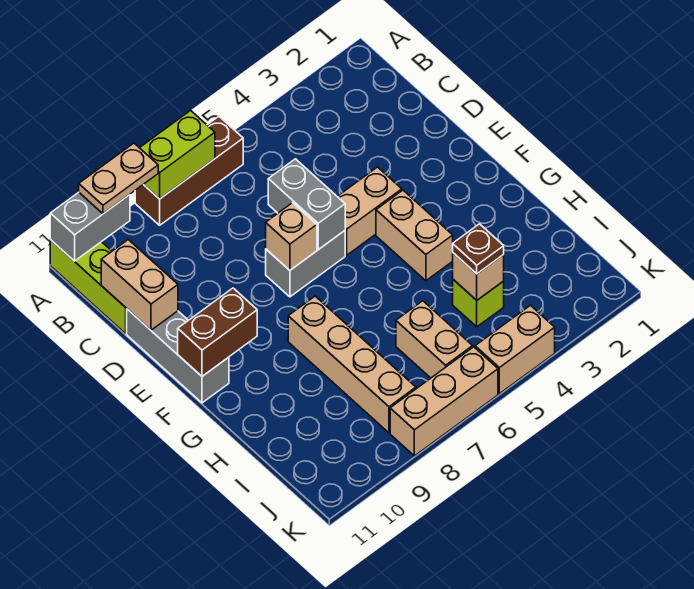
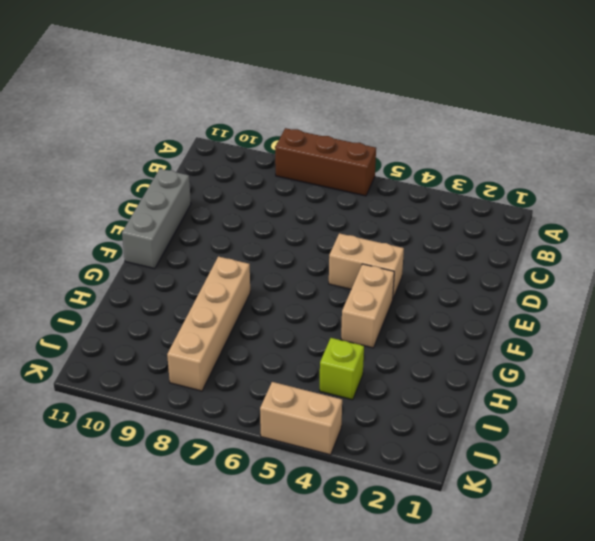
none -> lime 1x3 brick [50,240,127,334]
none -> grey 1x2 brick [266,231,345,297]
none -> tan 1x2 brick [396,301,473,378]

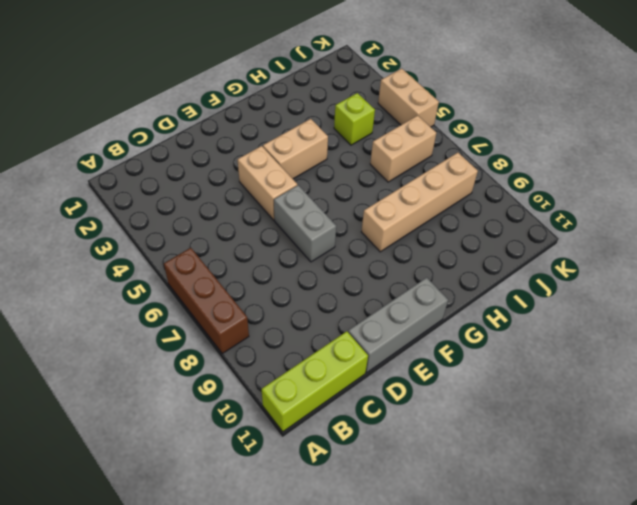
none -> tan 1x3 brick [390,347,498,456]
none -> lime 1x2 brick [140,110,215,199]
none -> grey 1x2 brick [50,192,130,261]

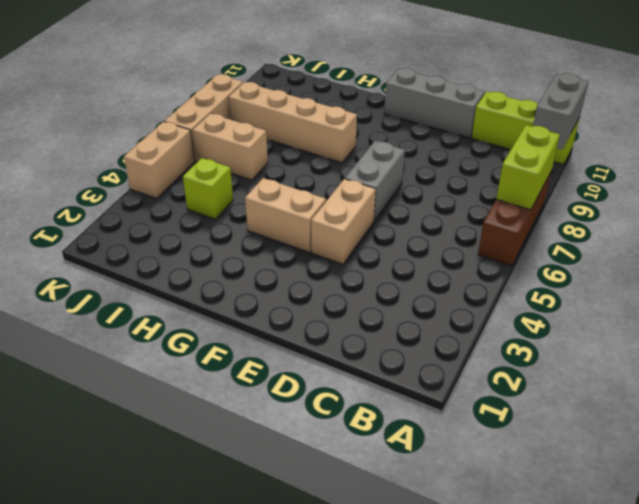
none -> tan 1x2 brick [101,240,178,330]
none -> grey 1x2 brick [268,159,345,250]
none -> tan 1x1 brick [266,203,317,270]

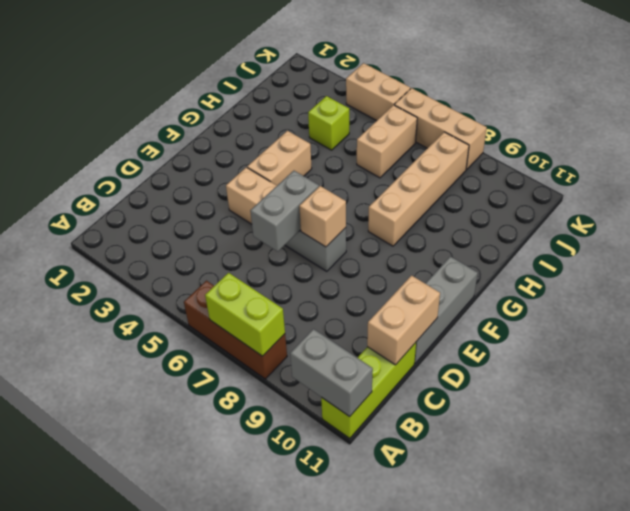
none -> brown 1x2 brick [178,288,257,376]
none -> tan 1x1 brick [453,253,504,300]
none -> tan 1x2 plate [79,143,158,214]

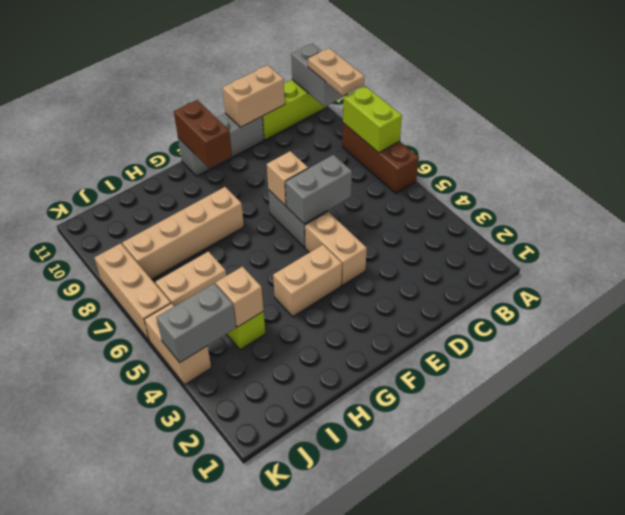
grey 1x2 brick [156,283,236,363] -> none
none -> brown 1x1 plate [453,224,504,274]

